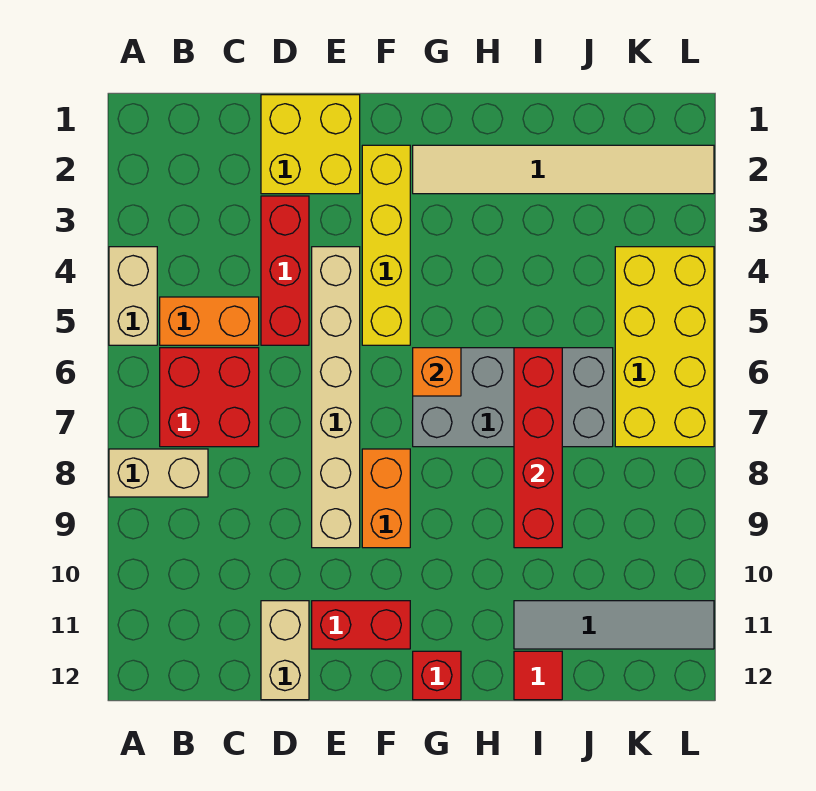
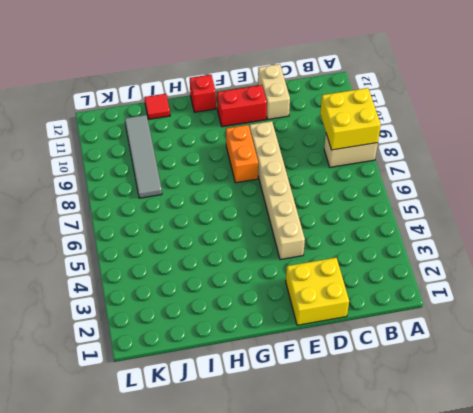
yellow 2x2 brick [320,88,381,150] -> none
grey 1x4 tile [125,115,162,198] -> grey 1x4 tile turned to [514,601,714,649]
none -> tan 1x2 brick [109,247,157,345]
none -> orange 1x2 brick [160,297,259,345]
none -> red 2x2 brick [160,348,259,447]

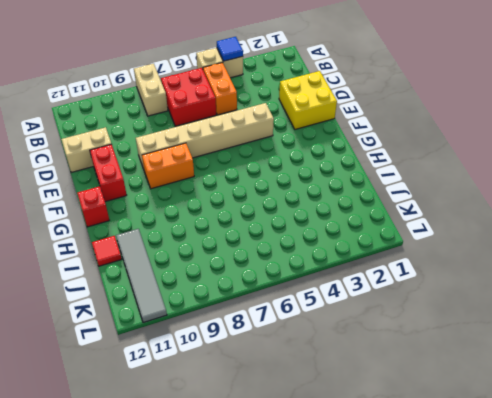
blue 1x1 tile [217,37,243,61] -> none
none -> red 1x3 brick [261,196,309,345]
none -> yellow 1x4 brick [362,145,410,345]
none -> tan 1x6 tile [413,145,714,194]

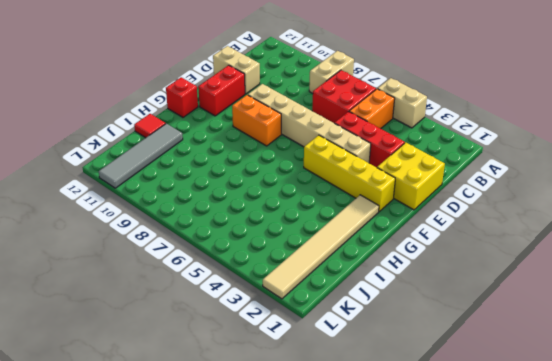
none -> grey 2x4 brick [413,348,613,447]
none -> yellow 2x4 brick [615,247,714,447]
none -> orange 1x1 brick [413,348,461,396]

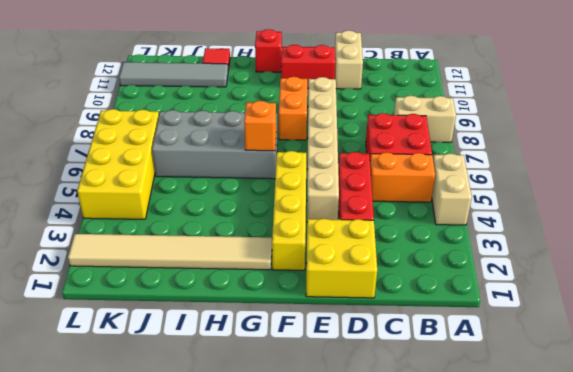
none -> red 1x4 brick [514,348,562,548]

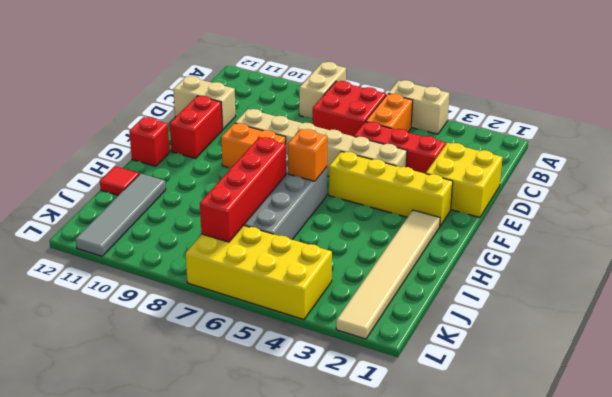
red 1x4 brick [200,137,286,242] -> red 1x4 brick turned to [514,348,562,548]

